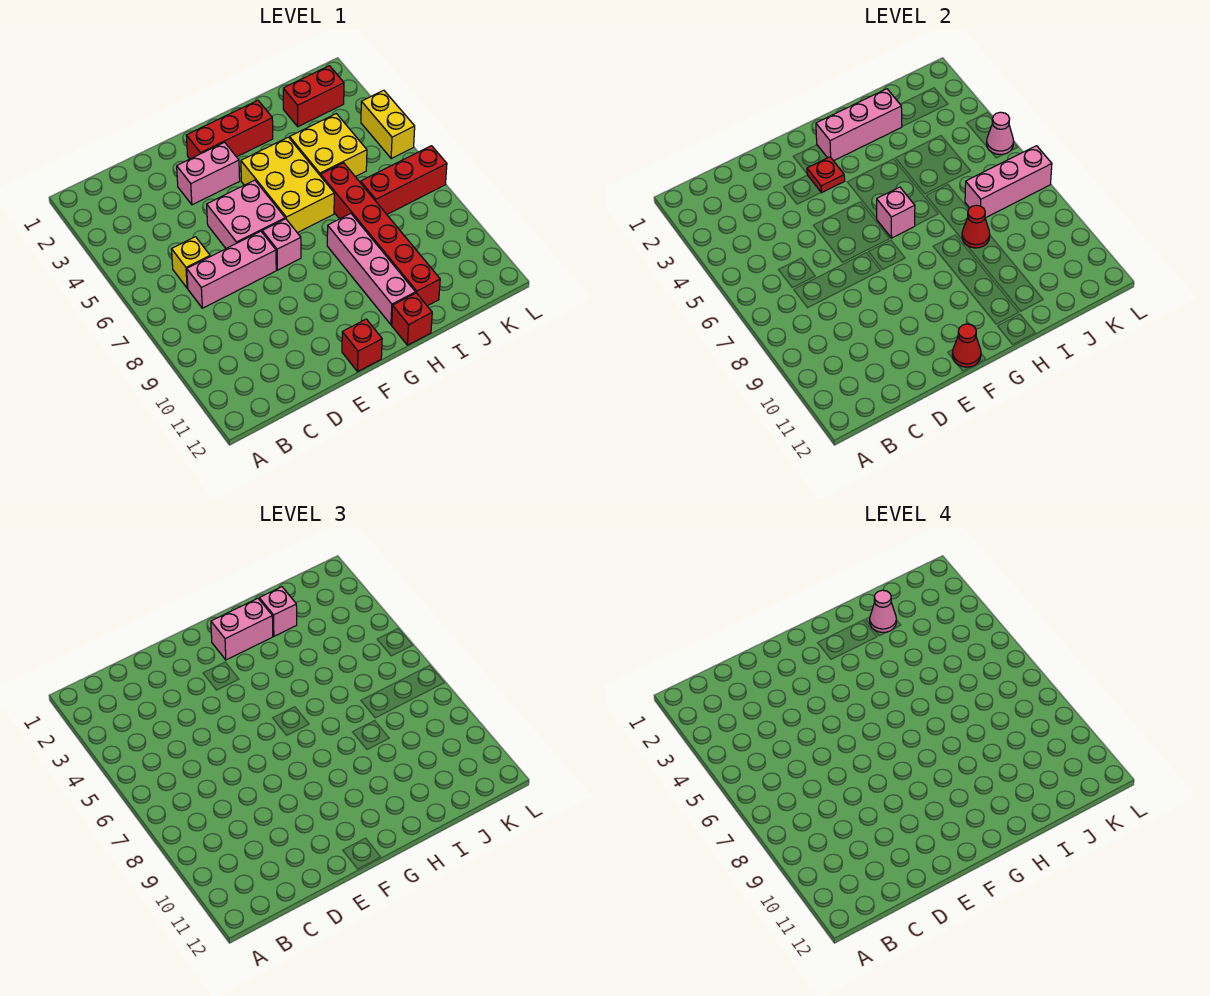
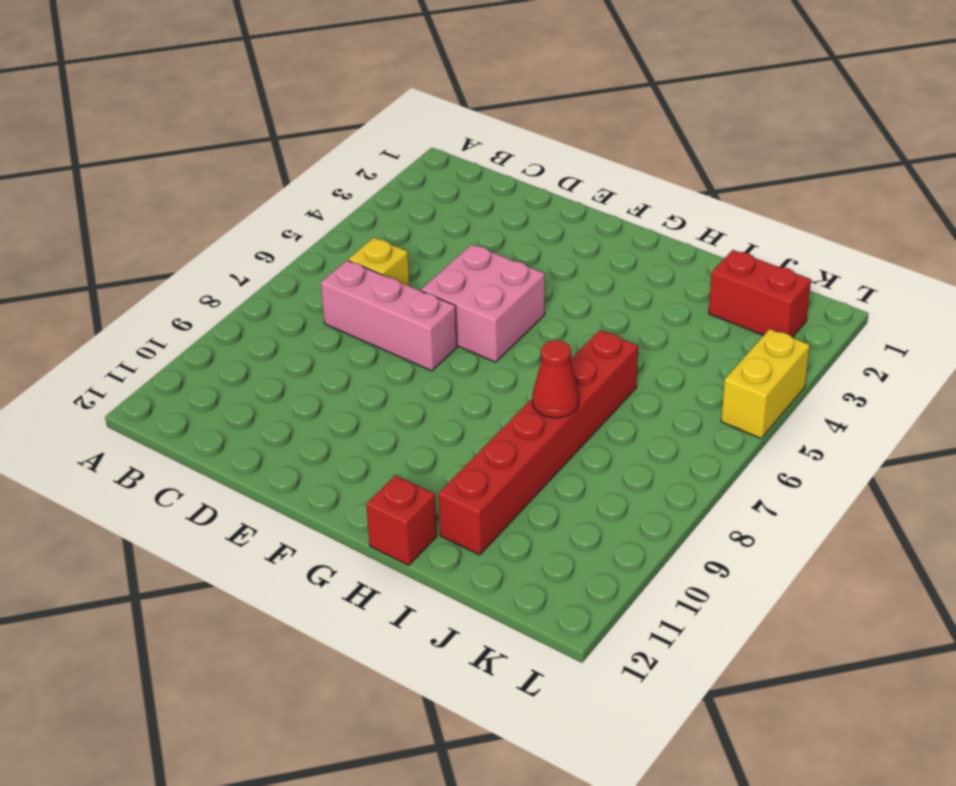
none -> pink 1x2 brick [177,142,240,205]
none -> red 1x3 brick [186,100,273,159]
none -> pink 1x1 brick [262,219,301,270]

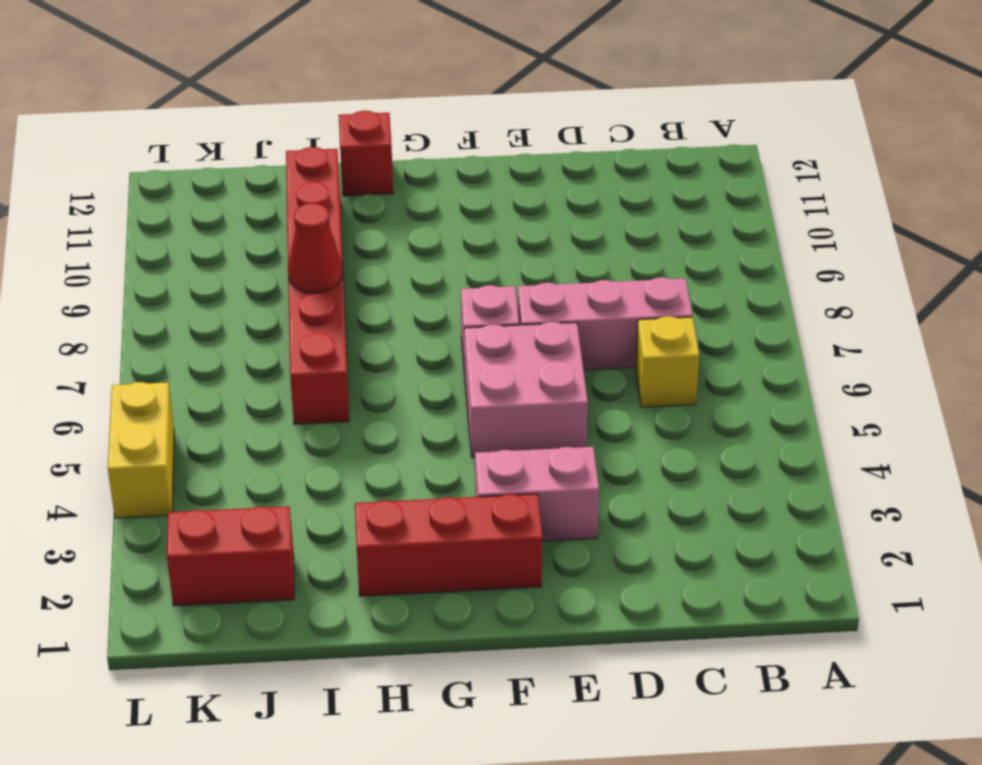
none -> red 1x1 brick [342,319,382,372]
none -> yellow 2x3 brick [241,137,334,233]
none -> pink 1x4 brick [327,214,416,325]

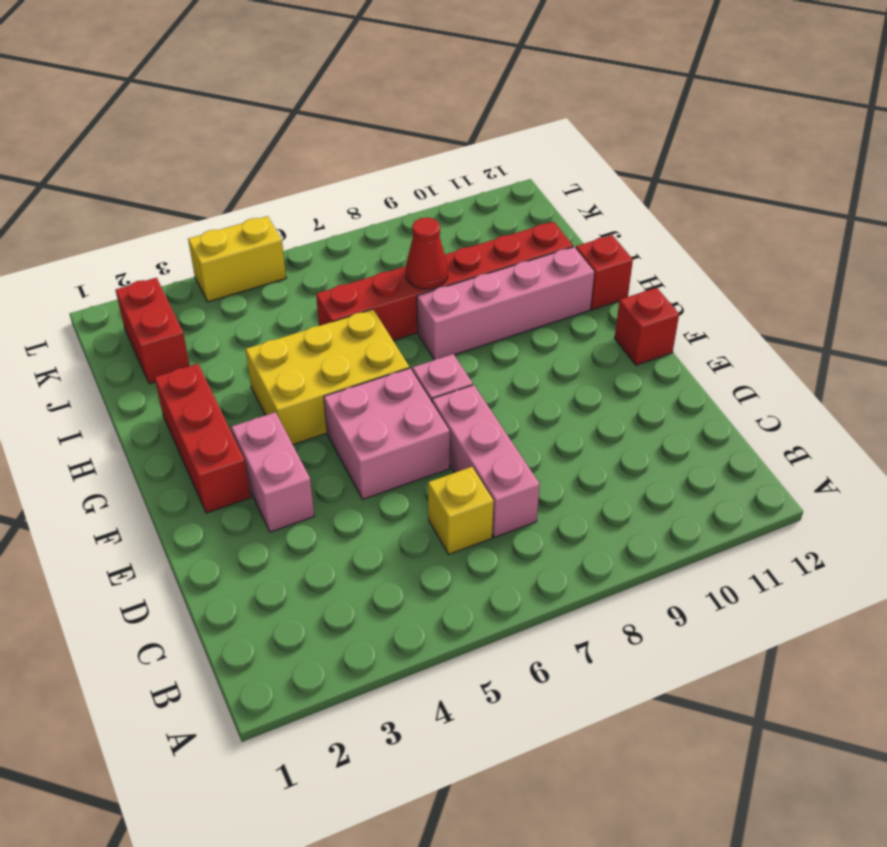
none -> yellow 2x2 brick [290,114,367,177]
none -> red 1x3 brick [361,146,447,214]
none -> red 1x1 plate [807,157,845,193]

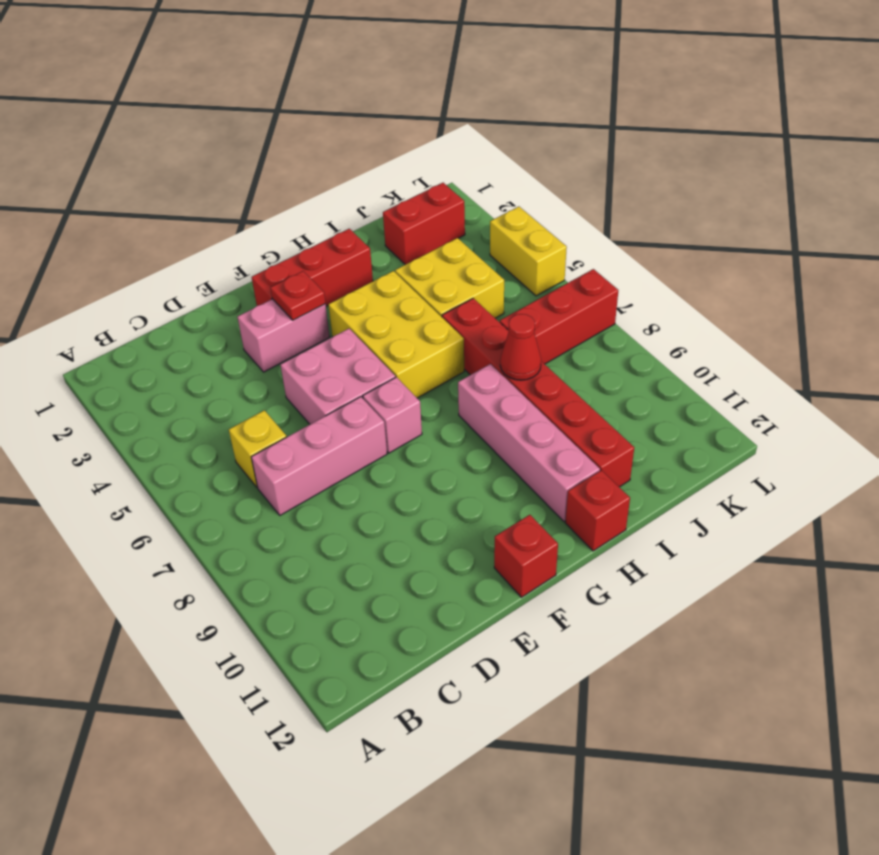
none -> red 1x1 cone [952,324,981,367]
none -> pink 1x3 brick [816,89,902,161]
none -> pink 1x1 brick [876,187,915,238]

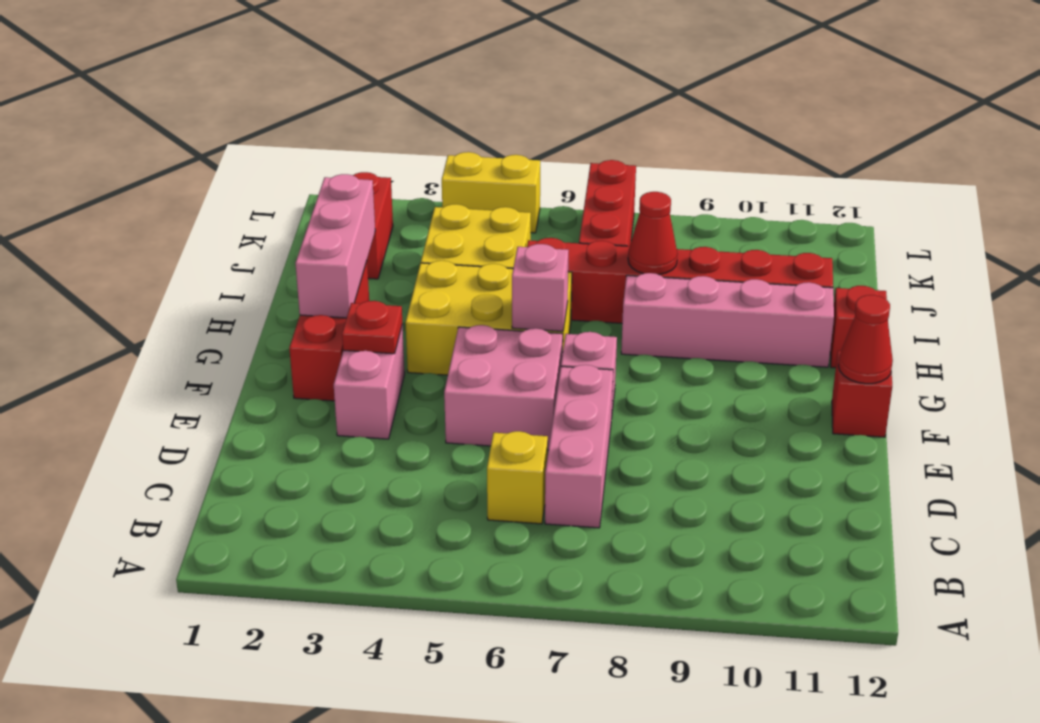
none -> pink 1x3 brick [965,146,1052,218]
none -> pink 1x1 cone [987,112,1014,154]
none -> pink 1x2 brick [211,598,273,660]

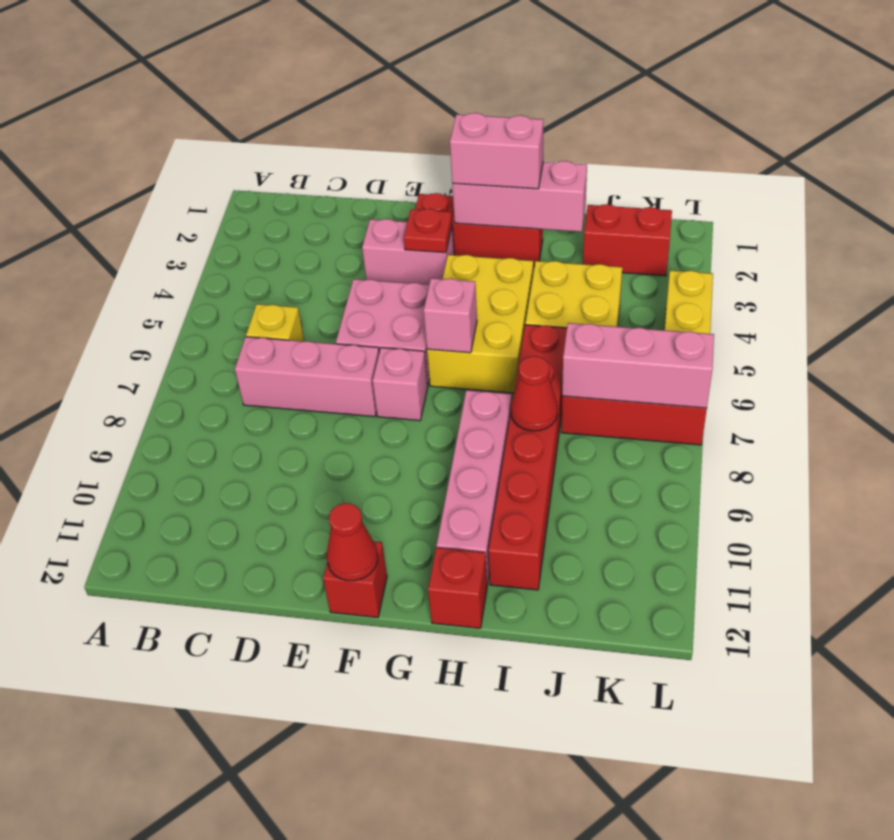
none -> pink 1x1 cone [987,112,1014,154]
none -> pink 1x1 brick [259,587,297,636]
none -> pink 1x1 cone [870,590,896,632]

